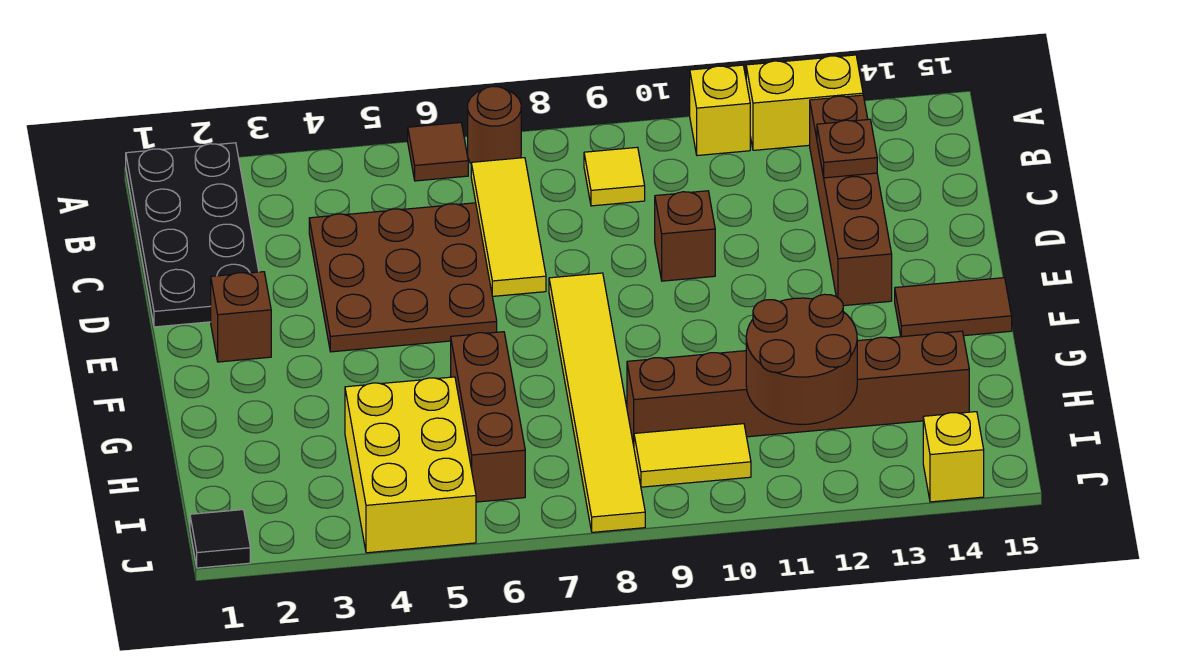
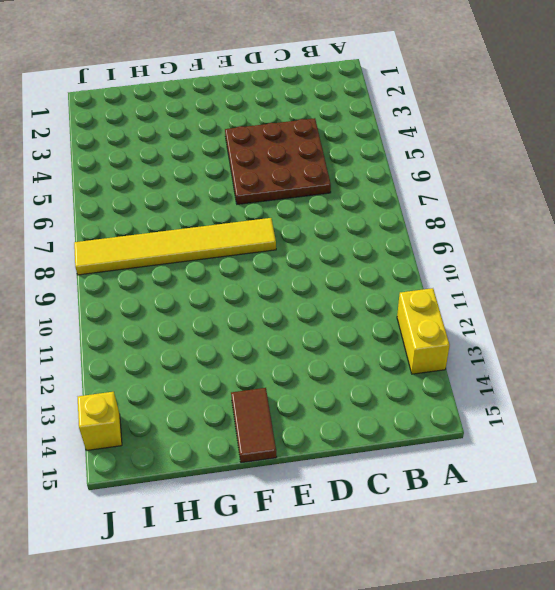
none -> black 2x4 plate [126,143,259,327]
none -> brown 1x1 tile [408,123,468,181]
none -> brown 1x1 round brick [468,86,521,163]

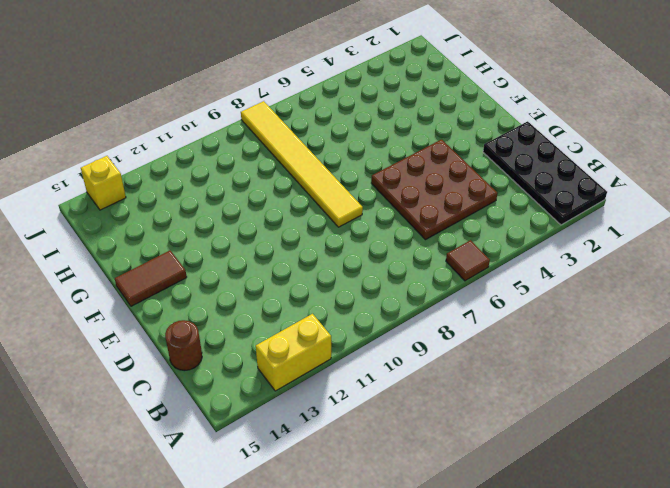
brown 1x1 round brick [165,320,202,371] -> brown 1x1 round brick moved to [468,86,521,163]
none -> yellow 1x1 brick [690,65,750,156]
none -> yellow 1x3 tile [471,158,546,296]
none -> yellow 1x1 tile [584,147,645,206]

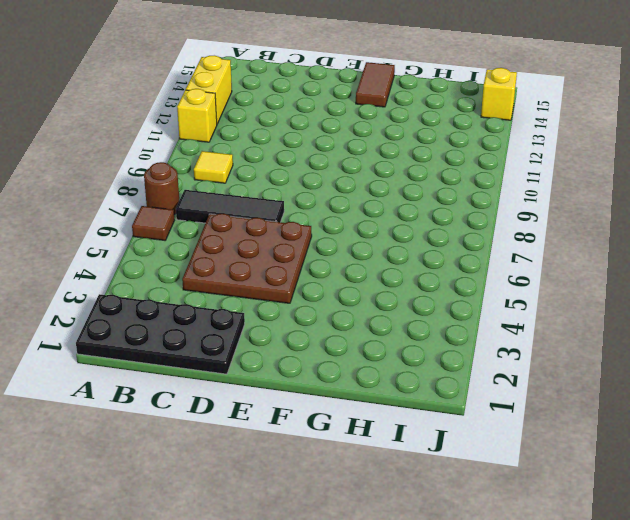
black 1x3 tile [176,190,284,223] -> yellow 1x3 tile [471,158,546,296]
none -> brown 1x4 brick [810,95,892,306]
none -> brown 1x1 brick [655,191,715,281]
none -> brown 1x1 brick [211,272,271,362]

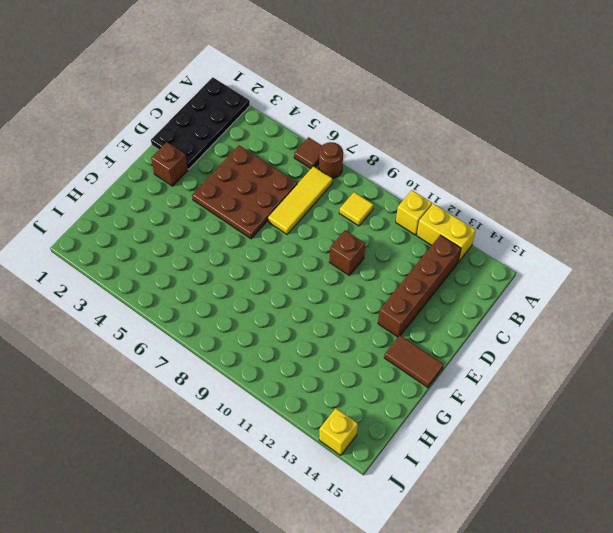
none -> yellow 1x6 tile [549,273,645,532]
none -> brown 1x3 brick [451,332,525,502]
none -> yellow 2x3 brick [345,377,476,553]

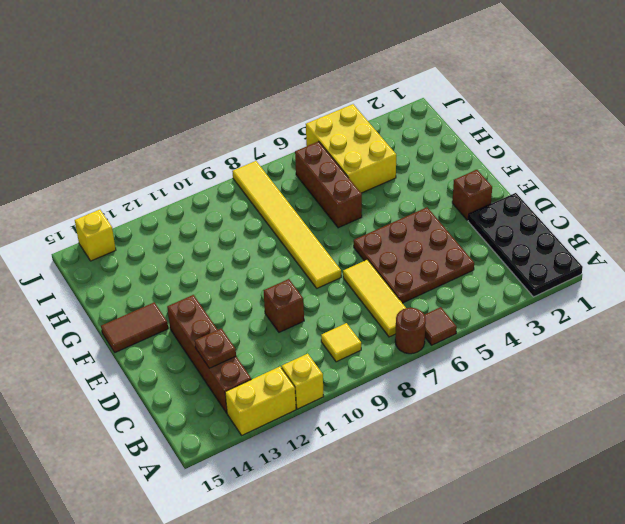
none -> brown 1x6 brick [627,331,969,445]
none -> yellow 1x2 tile [634,424,751,487]
none -> black 1x1 tile [190,510,250,568]

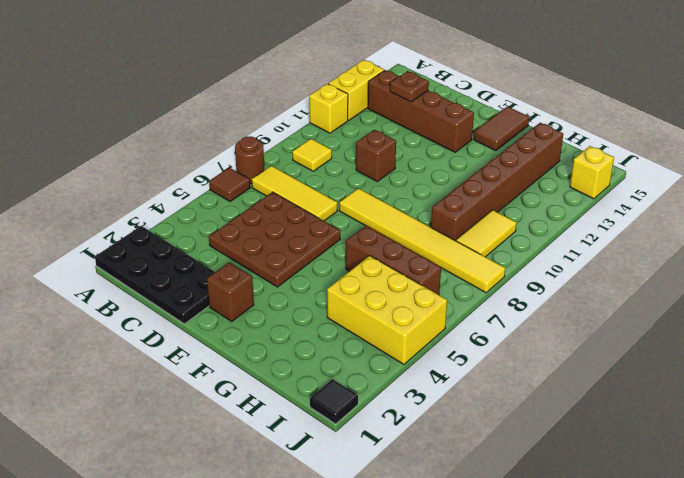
none -> brown 2x2 round brick [746,294,857,425]

